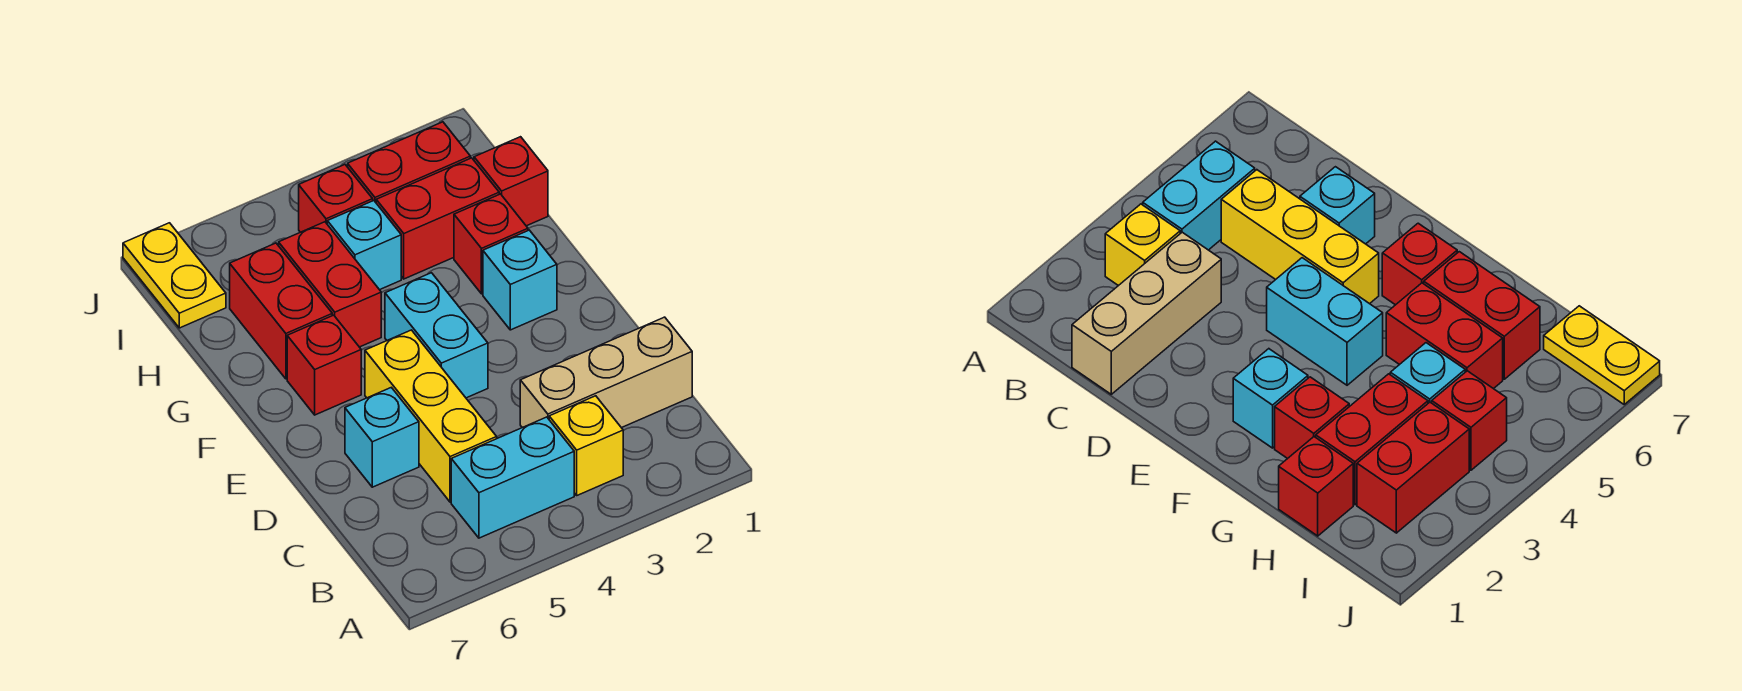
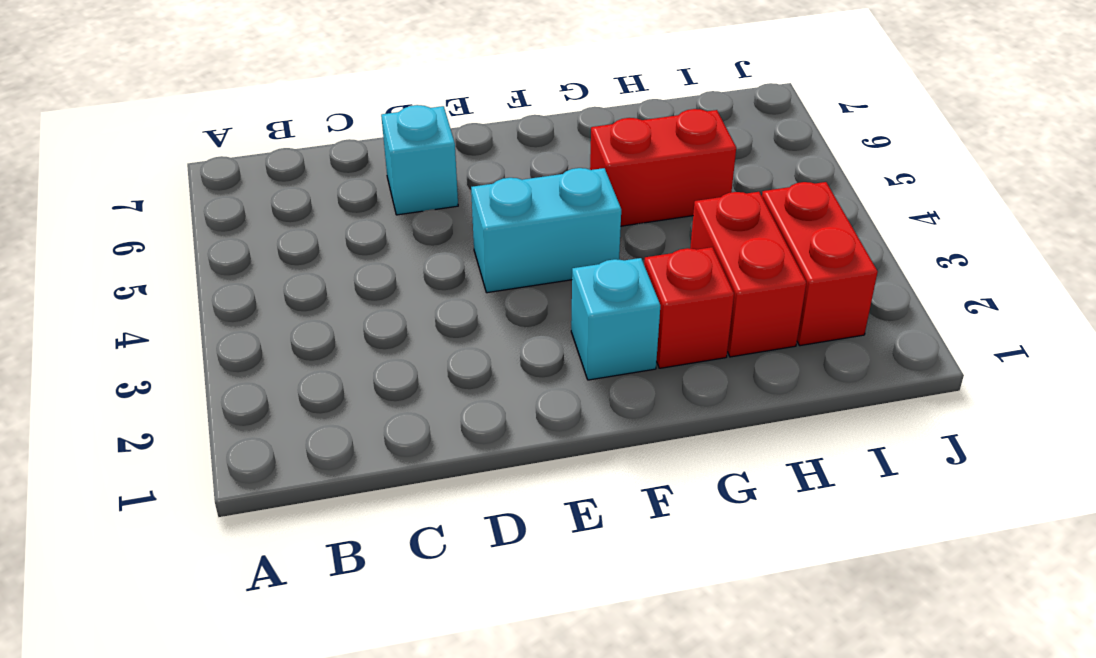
none -> yellow 1x1 brick [549,396,623,495]
none -> cyan 1x2 brick [451,417,574,538]
none -> tan 1x3 brick [520,317,692,428]

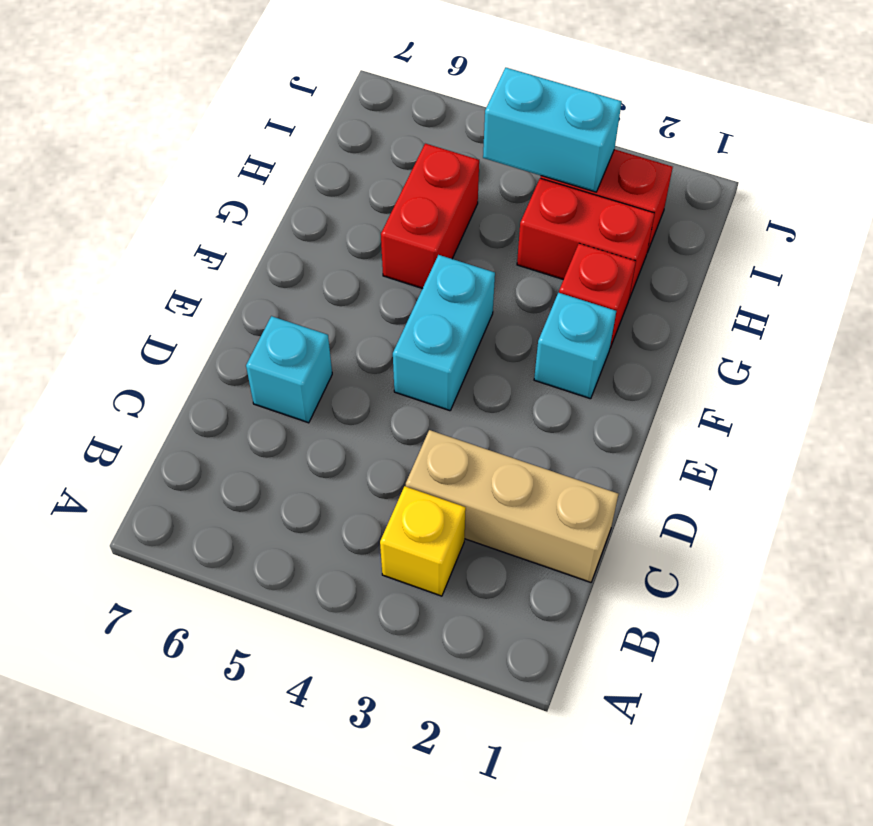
cyan 1x2 brick [483,68,622,192] -> cyan 1x2 brick moved to [451,417,574,538]
none -> yellow 1x3 brick [365,330,497,502]
none -> red 1x1 brick [287,315,361,415]
none -> red 1x2 brick [230,243,332,379]

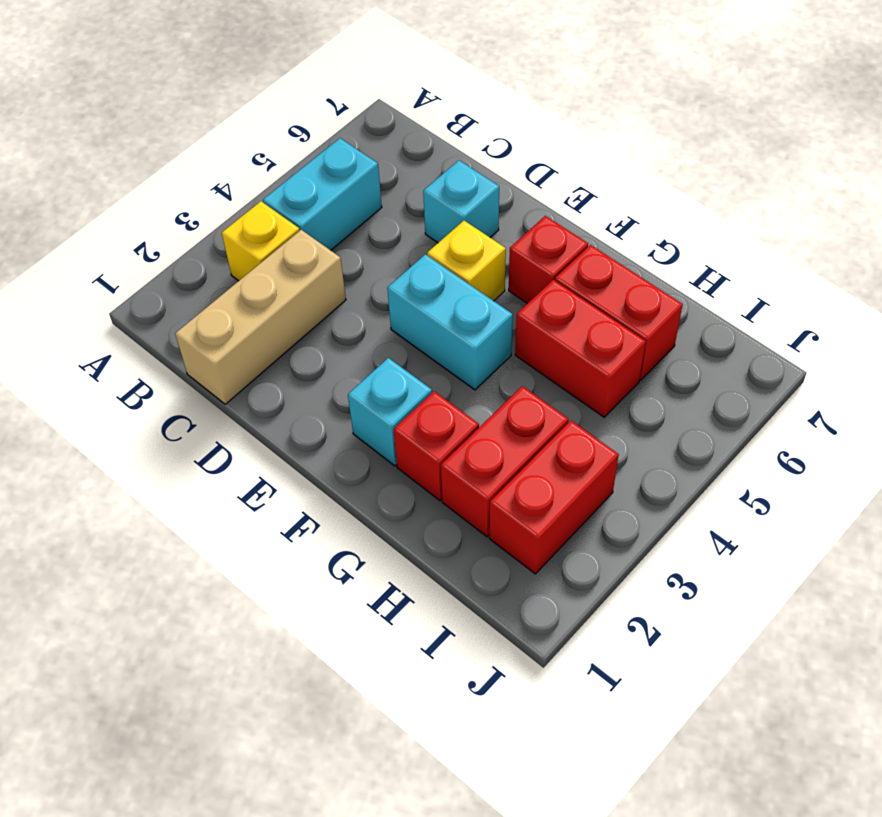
yellow 1x1 brick [427,221,506,301] -> yellow 1x3 brick [365,330,497,502]
none -> red 1x1 brick [474,137,548,226]
none -> cyan 1x1 brick [327,201,401,290]
none -> red 1x1 brick [299,165,373,232]

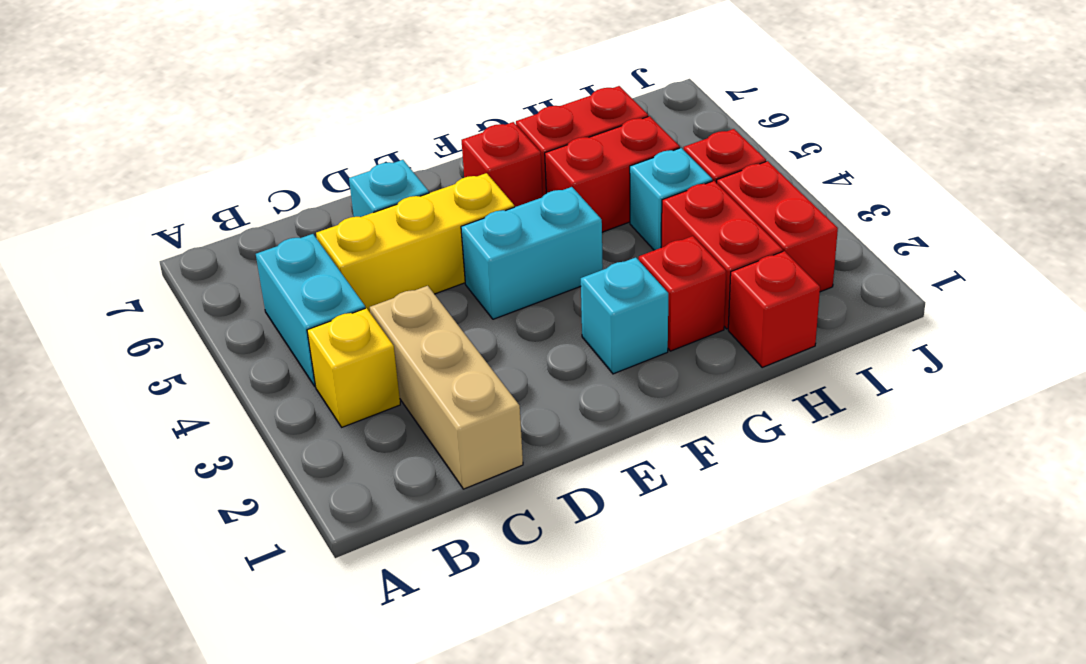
none -> yellow 1x2 plate [123,223,226,328]

